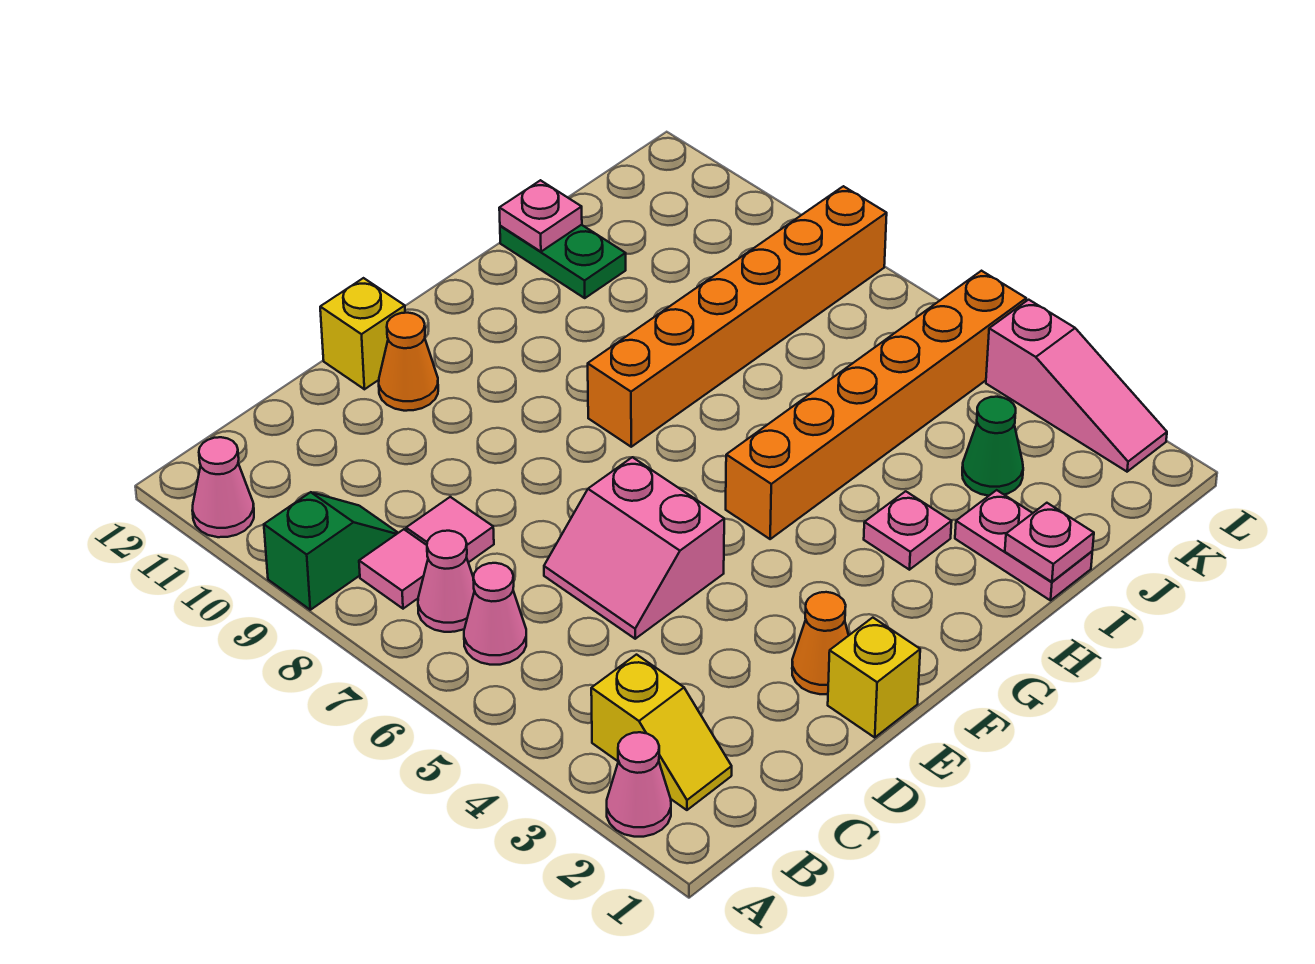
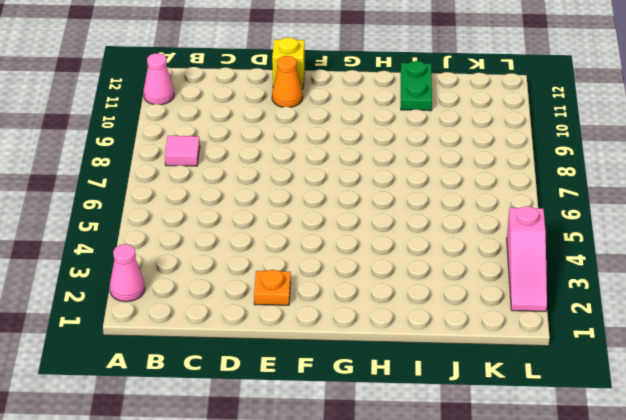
orange 1x1 plate [254,270,291,305] -> orange 1x1 cone [792,592,849,694]
none -> green 1x2 slope [264,492,398,610]
none -> yellow 1x2 slope [591,655,732,810]
none -> pink 1x1 cone [464,563,526,665]

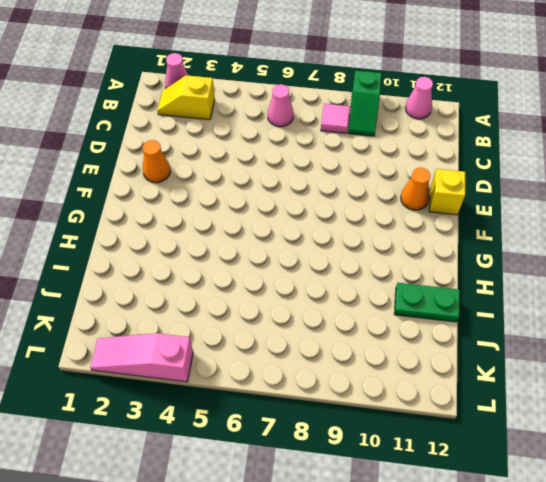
none -> pink 1x1 cone [418,531,474,632]
none -> pink 1x1 tile [406,497,494,563]
none -> pink 2x2 slope [544,457,724,639]

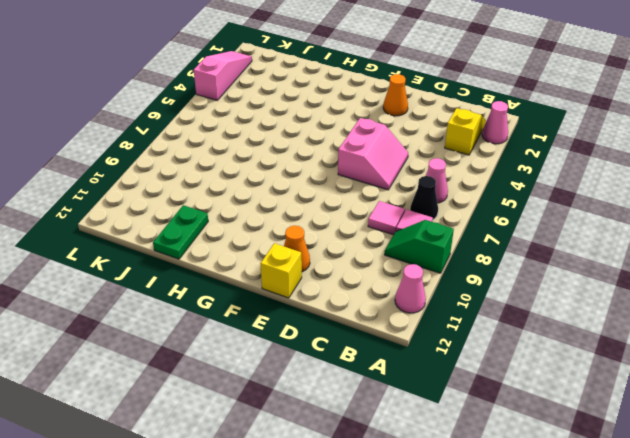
black 1x1 cone [410,176,438,219] -> pink 1x1 cone [418,531,474,632]
none -> yellow 1x1 brick [828,618,920,737]
none -> orange 1x6 brick [726,271,1026,539]
none -> orange 1x6 brick [588,186,887,447]

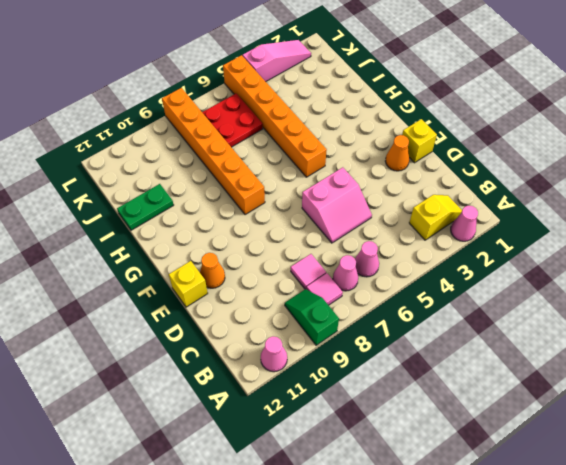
red 2x2 plate [202,94,263,147] -> none
none -> pink 1x1 plate [864,491,952,570]
none -> pink 1x2 plate [955,490,1092,600]
none -> green 1x1 cone [962,397,1023,496]

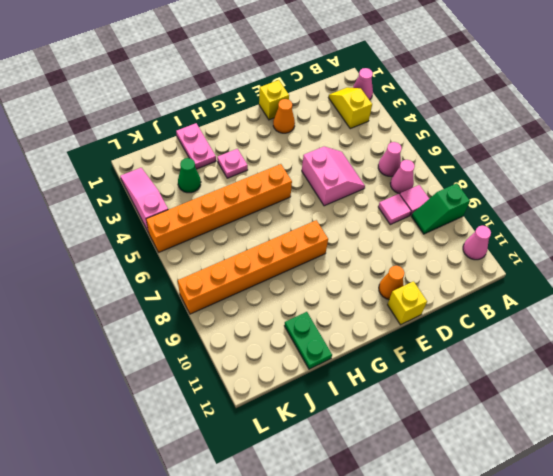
none -> pink 1x1 plate [1005,503,1094,582]
none -> pink 1x1 plate [499,180,582,252]

